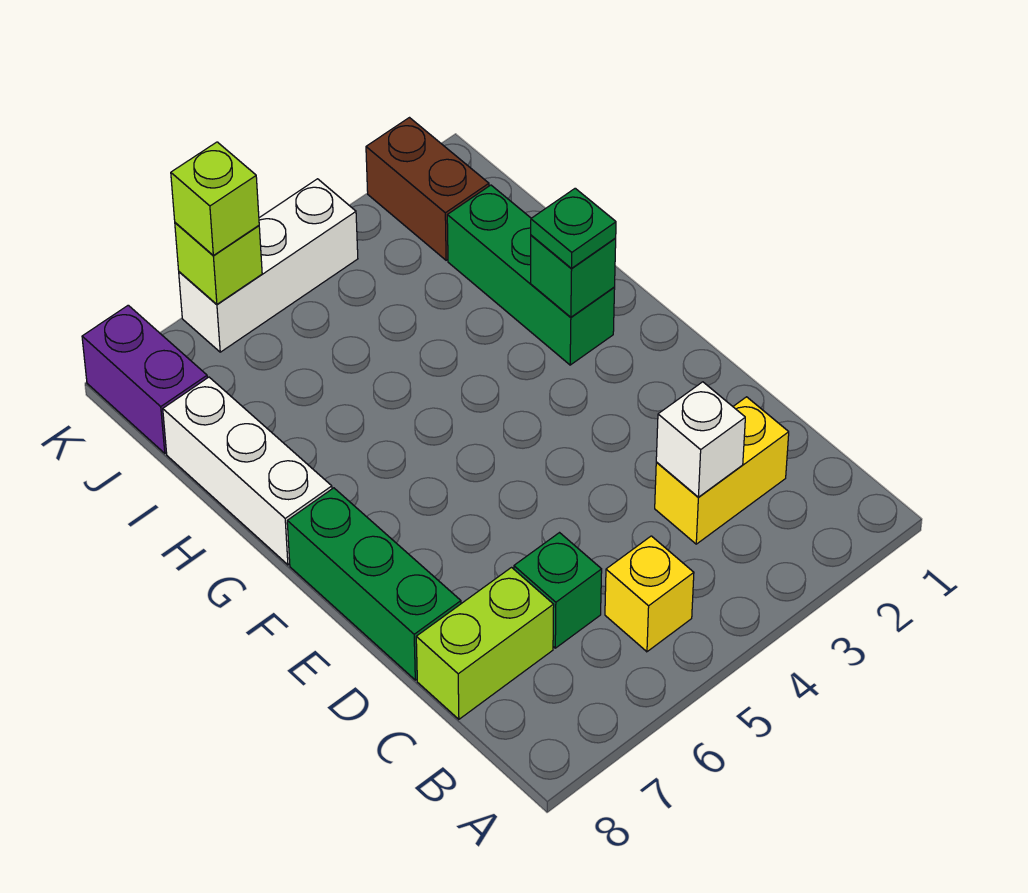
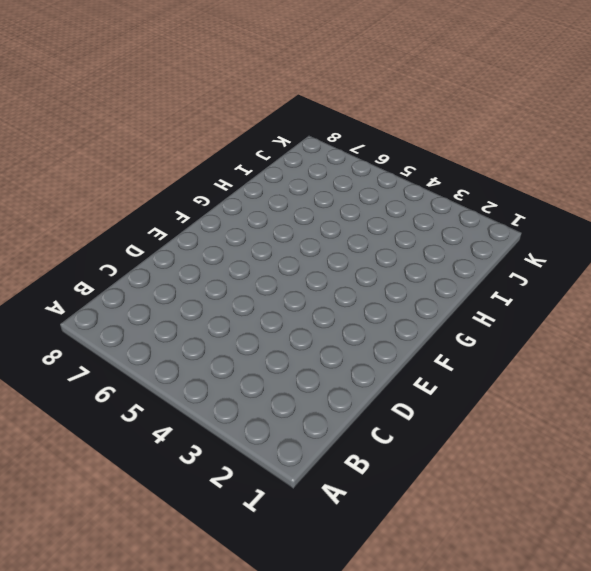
none -> yellow 1x1 brick [605,536,694,652]
none -> yellow 1x2 brick [655,397,789,544]
none -> green 1x1 brick [514,533,602,648]

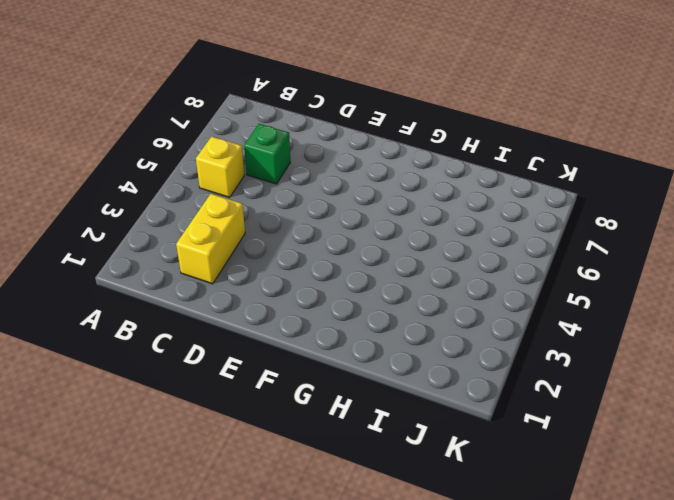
none -> lime 1x2 brick [416,568,554,719]
none -> green 1x3 brick [287,488,461,680]
none -> green 1x3 brick [447,185,615,365]

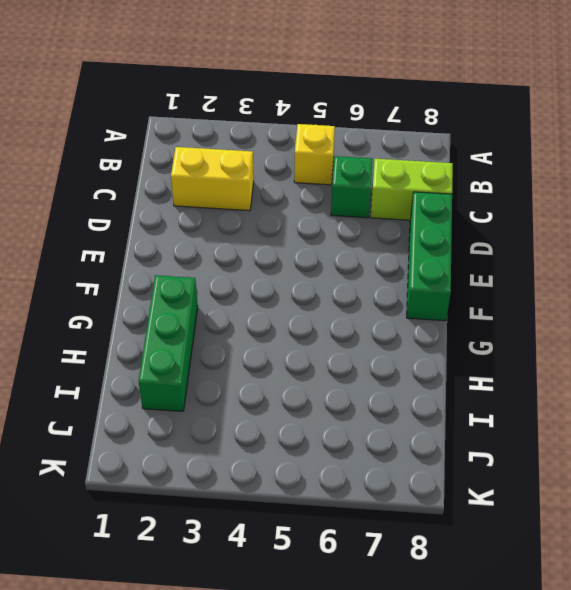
none -> white 1x3 brick [163,377,332,565]
none -> brown 1x2 brick [366,118,489,260]
none -> purple 1x2 brick [82,305,207,453]

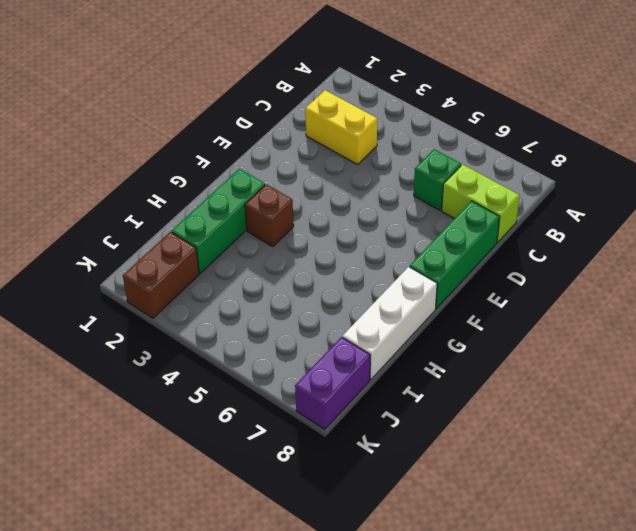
brown 1x1 brick [245,184,294,247] -> none
none -> yellow 1x1 brick [605,536,694,652]
none -> white 1x3 brick [179,179,358,352]
none -> white 1x1 brick [656,382,745,497]

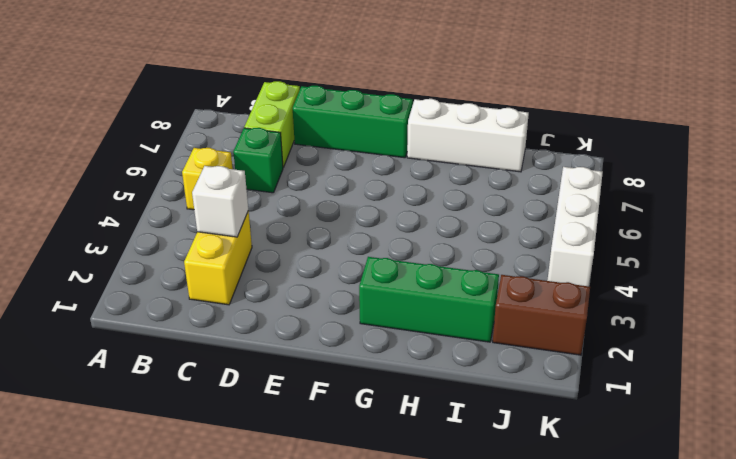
none -> purple 1x2 brick [82,305,207,453]
none -> green 1x1 brick [531,235,616,317]
none -> lime 1x1 brick [175,223,262,304]

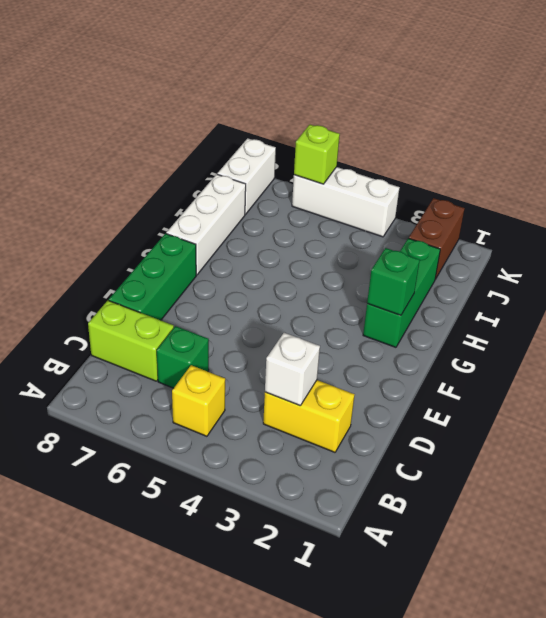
white 1x2 brick [217,138,276,214] -> purple 1x2 brick [82,305,207,453]
none -> green 1x1 plate [531,188,616,268]
none -> lime 1x1 brick [171,142,259,255]

